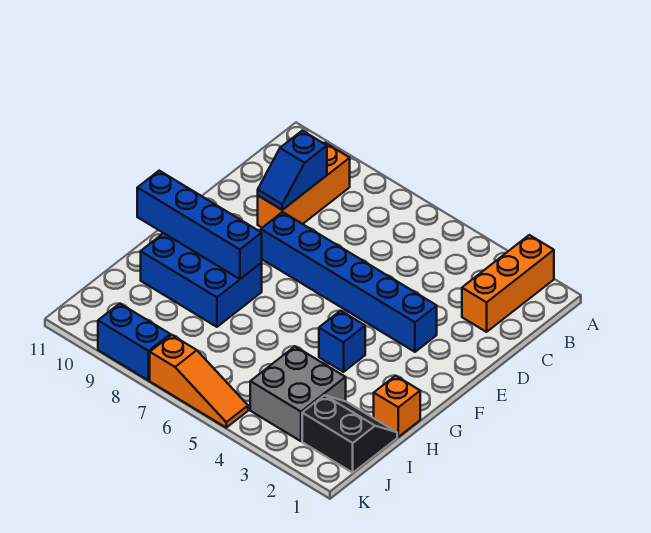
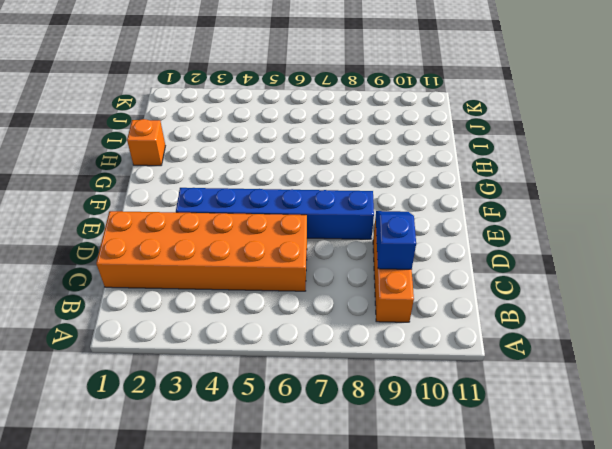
orange 2x6 brick [96,211,307,291] -> orange 1x3 brick [462,235,554,332]
none -> blue 1x1 brick [319,311,365,372]
none -> blue 2x3 brick [141,233,262,327]
none -> black 2x2 slope [302,395,397,473]

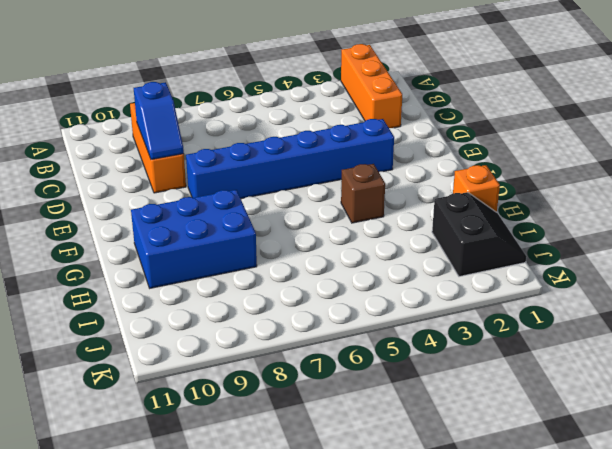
brown 1x1 brick [341,164,385,223] -> blue 1x1 brick [319,311,365,372]
black 2x2 slope [432,192,527,277] -> black 2x2 slope turned to [302,395,397,473]
none -> grey 2x2 brick [250,346,346,441]
none -> orange 1x3 slope [150,335,248,428]
none -> blue 1x2 brick [98,304,170,381]

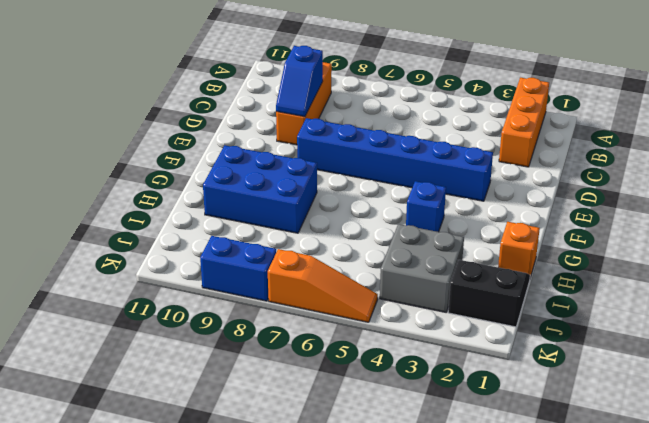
none -> blue 1x4 brick [137,171,262,279]

